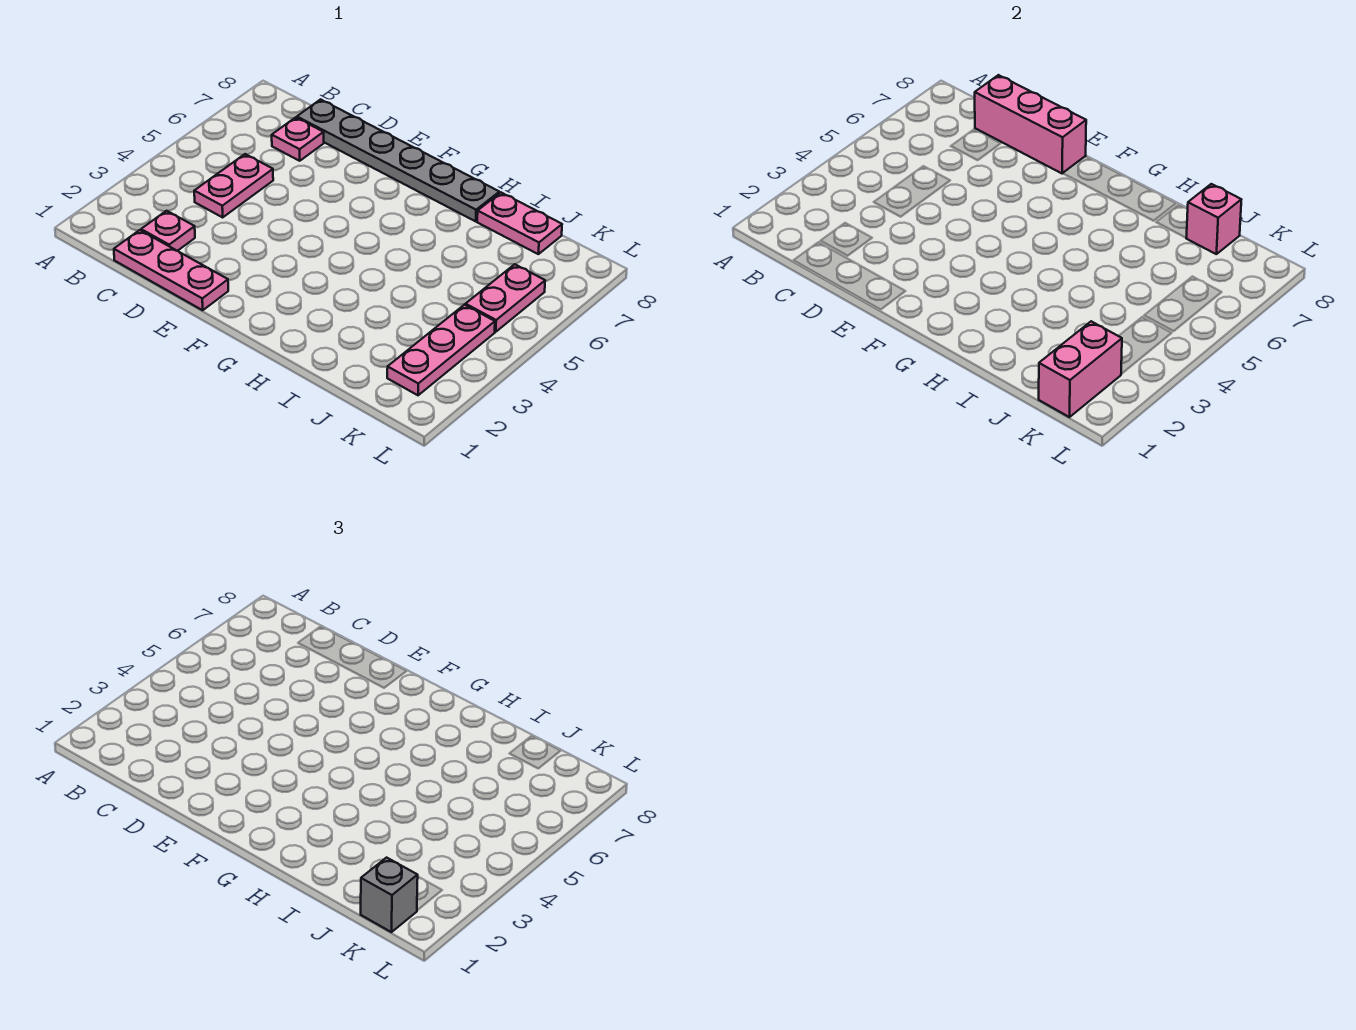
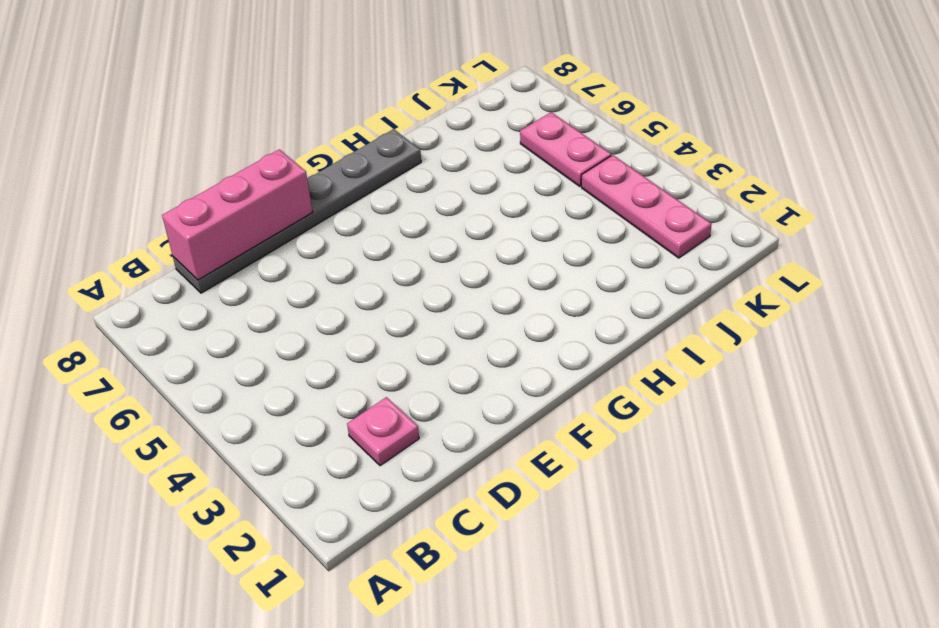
none -> pink 1x3 plate [114,230,228,310]
none -> pink 1x2 plate [194,154,273,217]
none -> pink 1x1 plate [272,117,324,161]

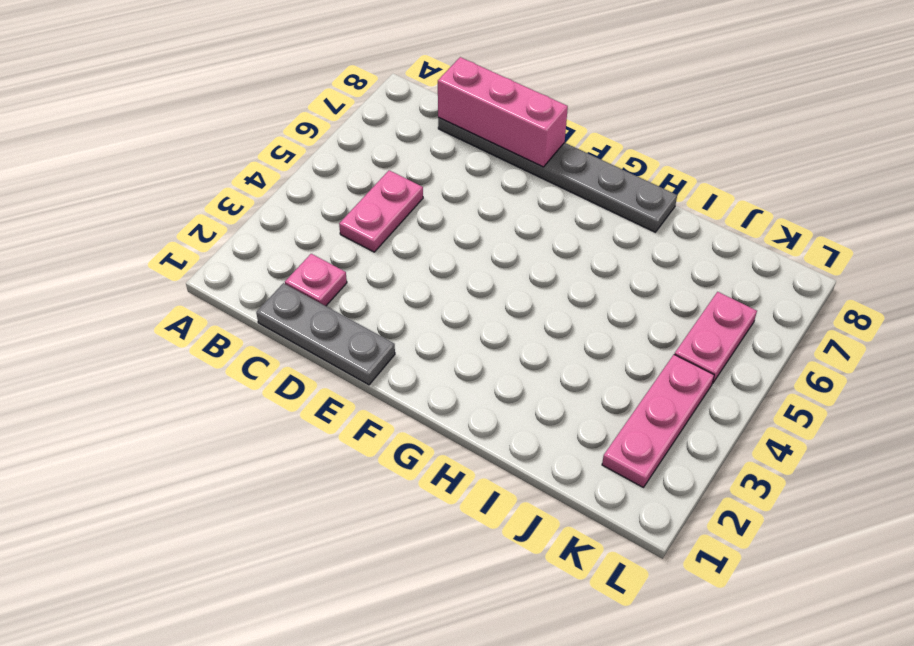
grey 1x3 plate [256,283,395,385] -> pink 1x3 plate [114,230,228,310]
none -> pink 1x1 plate [272,117,324,161]
none -> pink 1x2 plate [477,193,562,254]
none -> pink 1x1 brick [1186,184,1241,254]

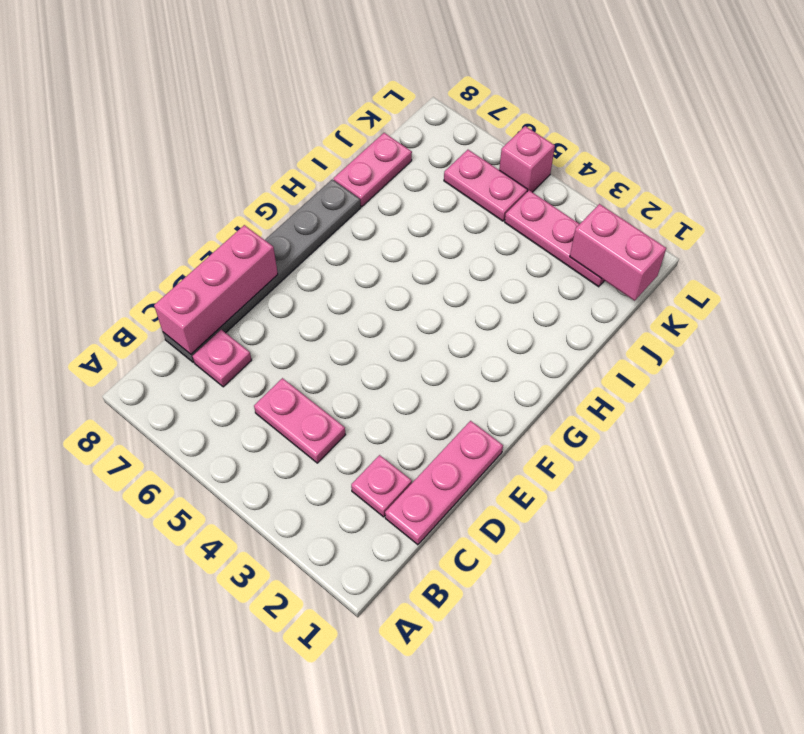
pink 1x1 brick [499,126,555,192] -> pink 1x1 brick moved to [1186,184,1241,254]
none -> grey 1x1 brick [361,858,418,932]

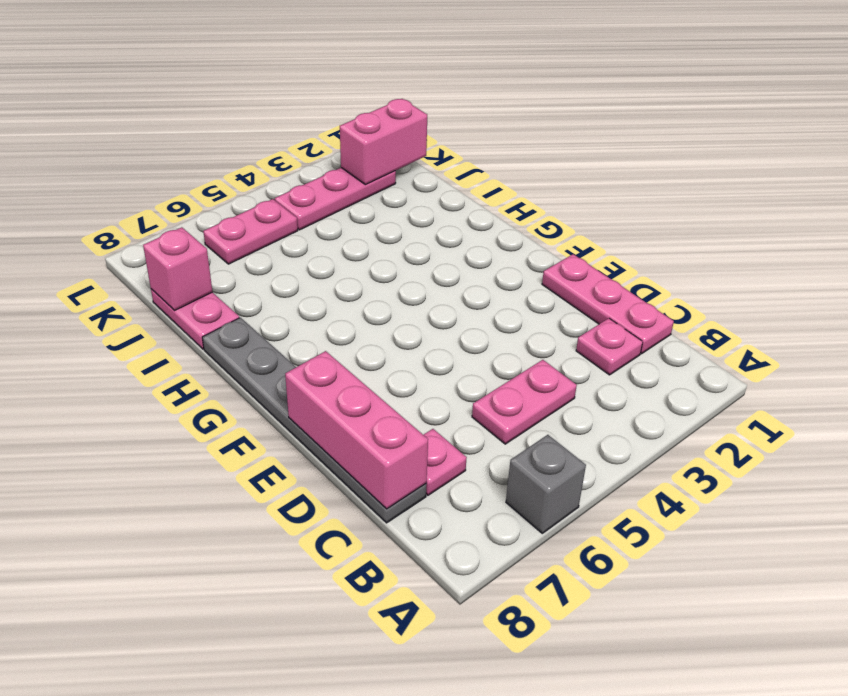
grey 1x1 brick [506,435,586,533] -> grey 1x1 brick moved to [361,858,418,932]

